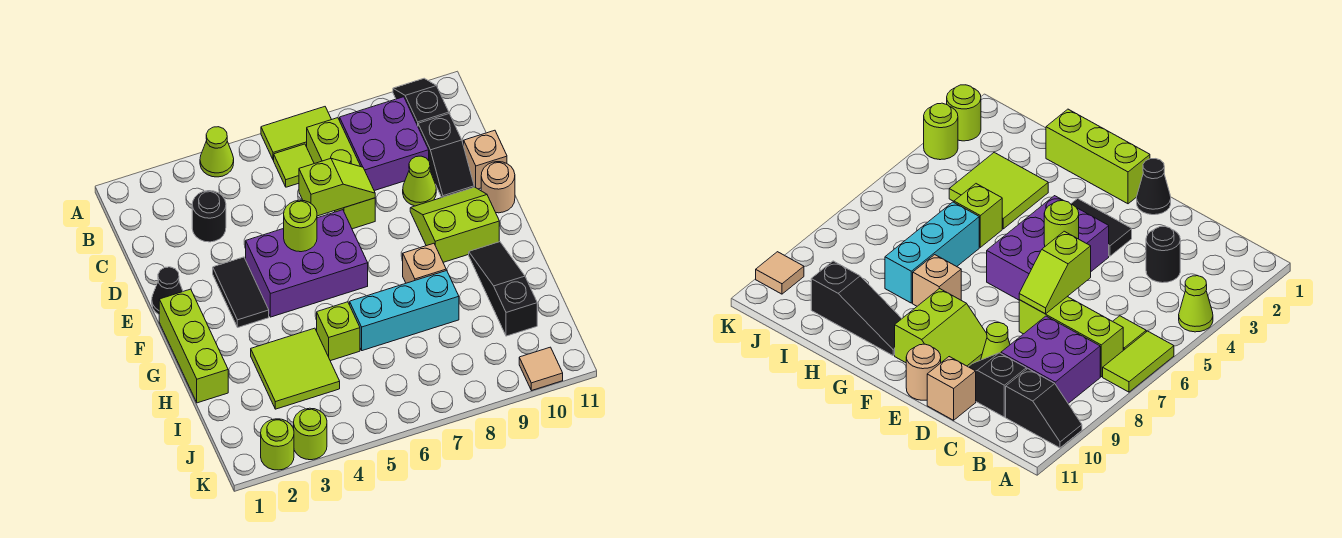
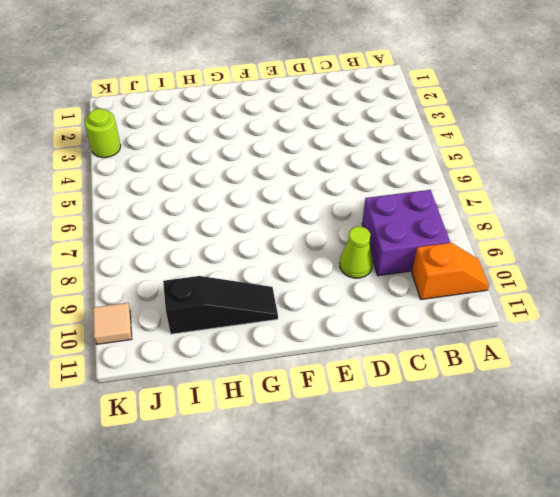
orange 1x2 slope [412,243,489,300] -> black 1x2 slope [393,78,449,126]
none -> lime 1x1 cone [200,127,234,177]
none -> lime 1x2 tile [261,107,332,160]
none -> lime 1x1 tile [274,144,314,187]

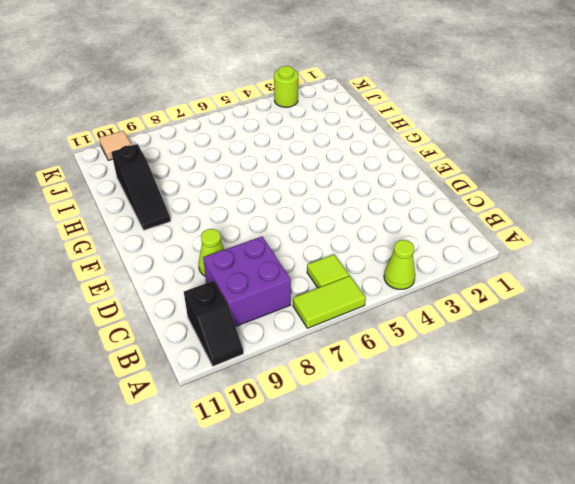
none -> lime 1x3 brick [307,118,375,229]
none -> black 1x1 round brick [192,191,226,242]
none -> black 1x2 slope [418,113,474,197]

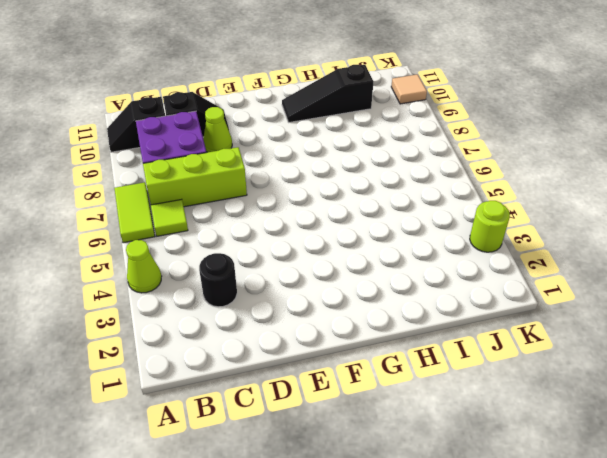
none -> tan 1x1 brick [464,130,507,189]
none -> black 1x1 cone [152,267,183,314]
none -> black 1x2 tile [213,257,269,327]

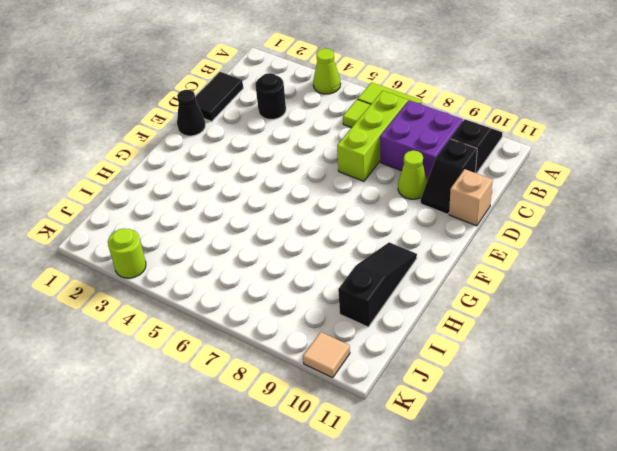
black 1x2 tile [195,72,243,121] -> black 1x2 tile moved to [213,257,269,327]
none -> purple 2x3 brick [246,210,368,317]
none -> lime 2x2 slope [410,187,499,262]
none -> tan 1x1 round brick [481,162,515,213]

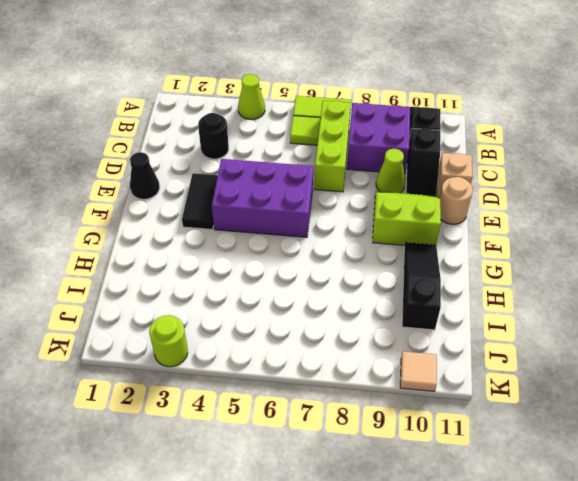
none -> lime 1x3 brick [159,289,228,403]
none -> tan 1x1 brick [403,243,446,283]
none -> lime 2x2 tile [251,328,340,409]

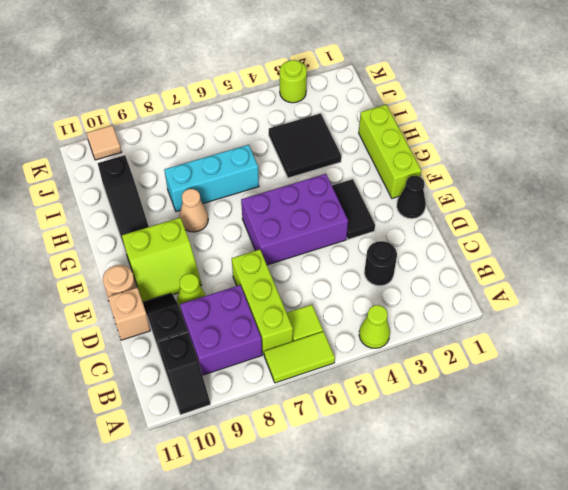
tan 1x1 cone [179,189,208,232] -> tan 1x1 brick [403,243,446,283]
black 2x2 tile [269,113,341,178] -> lime 2x2 tile [251,328,340,409]
none -> lime 1x1 brick [317,302,360,361]
none -> lime 1x1 round brick [261,419,294,470]
none -> lime 1x2 slope [299,159,375,216]

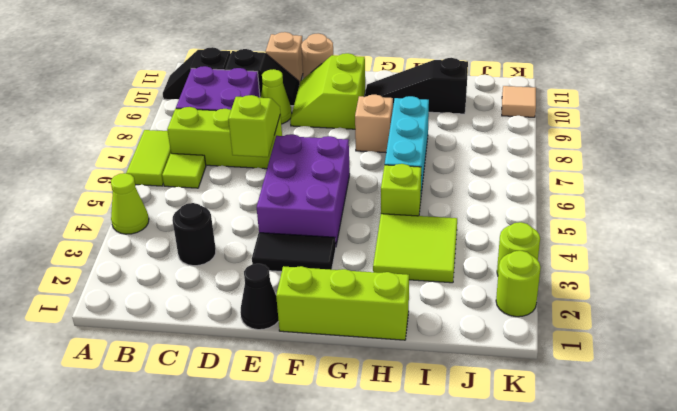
none -> lime 1x1 round brick [284,200,317,252]

